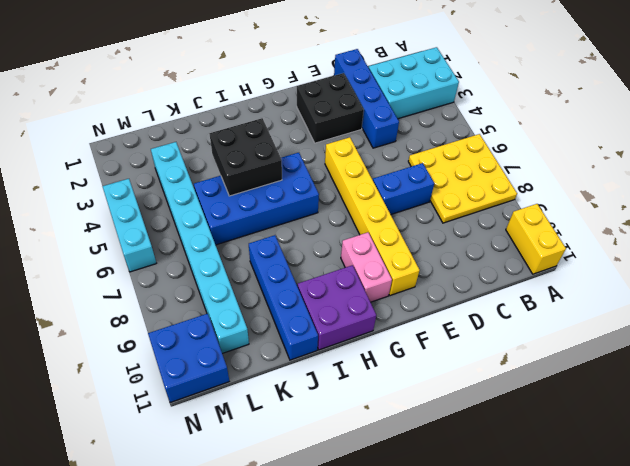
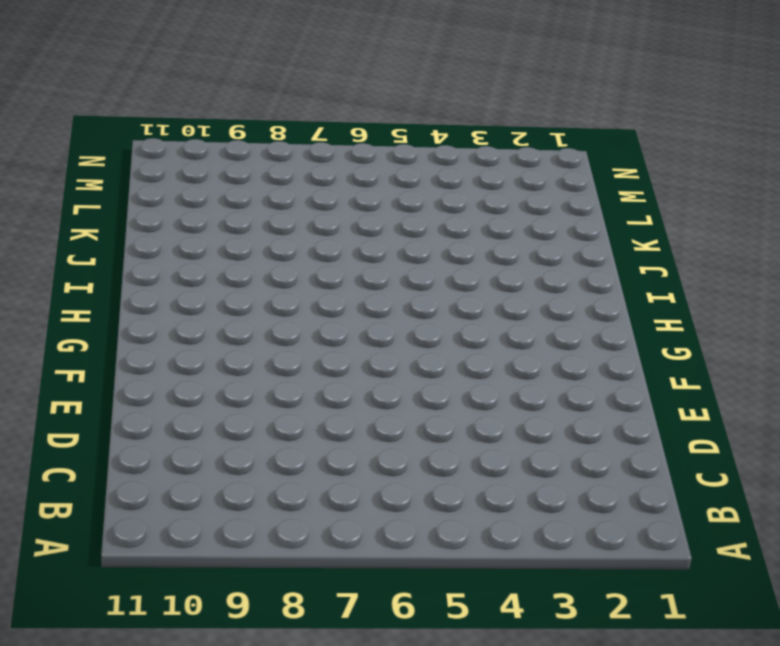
none -> cyan 2x3 brick [369,47,459,119]
none -> yellow 3x3 plate [408,134,517,223]
none -> yellow 1x2 brick [506,204,566,274]

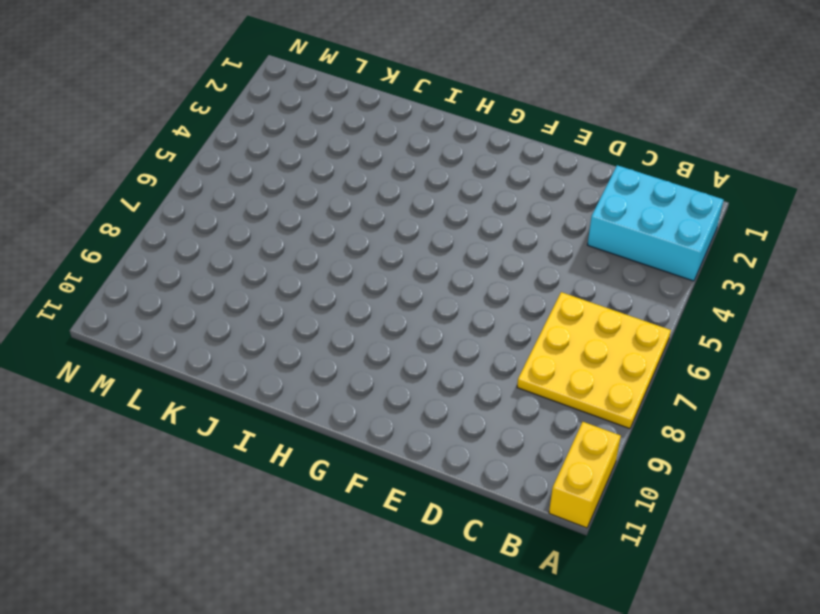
none -> blue 1x4 brick [334,49,399,148]
none -> blue 1x2 brick [373,163,434,214]
none -> black 2x2 brick [297,73,364,143]

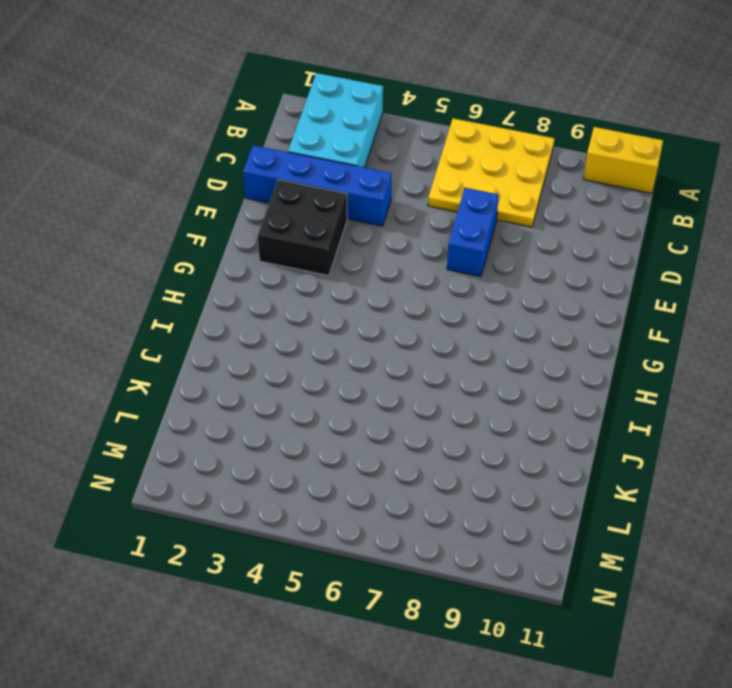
none -> yellow 1x6 brick [325,137,420,295]
none -> pink 1x2 brick [341,232,392,302]
none -> blue 2x4 brick [194,153,319,245]

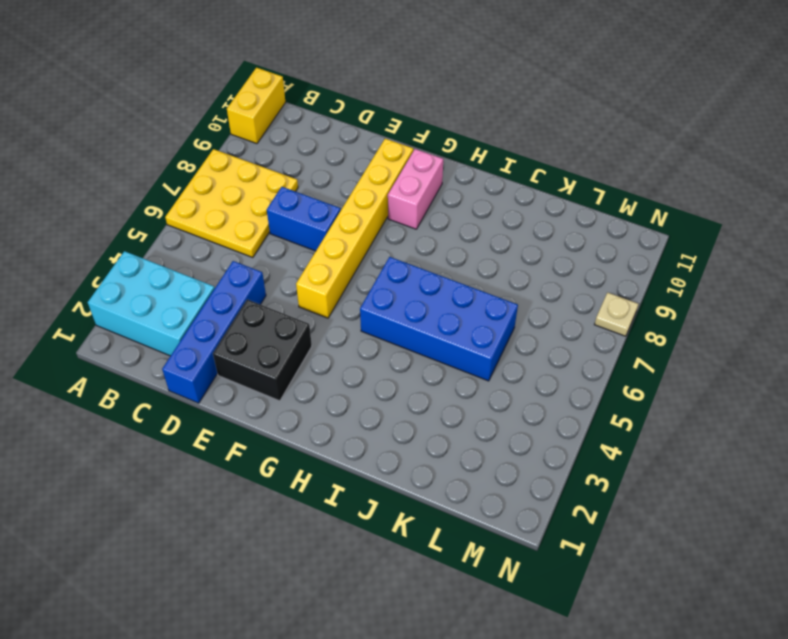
tan 1x1 plate [594,293,638,336] -> none
none -> purple 2x2 brick [298,265,376,350]
none -> blue 1x4 brick [249,235,318,360]
none -> cyan 1x8 brick [151,142,249,354]

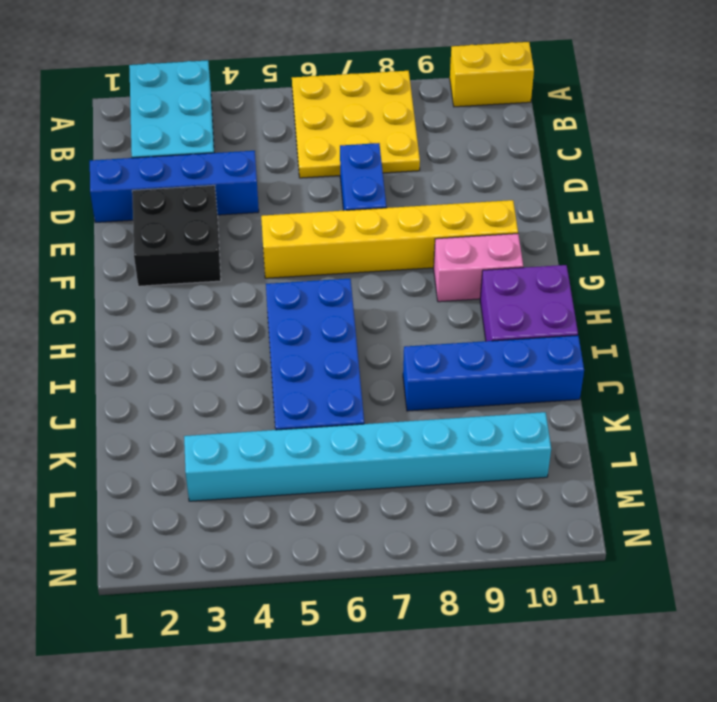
none -> blue 2x2 brick [148,314,229,403]
none -> cyan 1x3 brick [102,179,156,272]
none -> black 2x2 brick [209,118,282,196]

